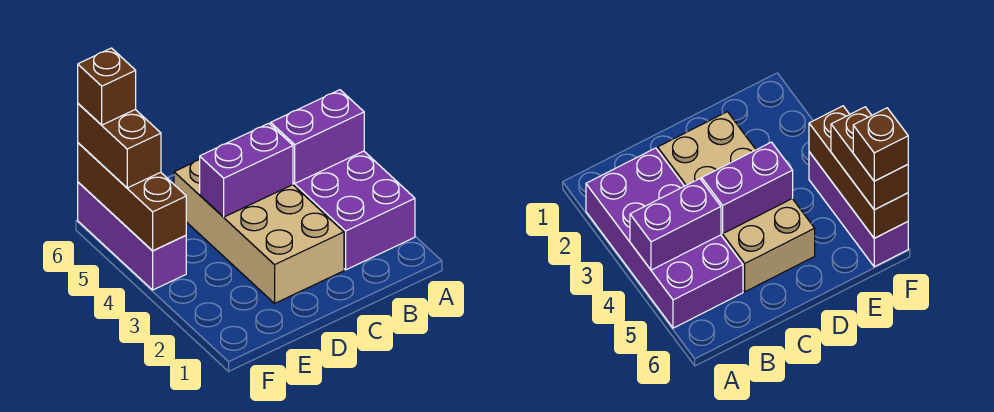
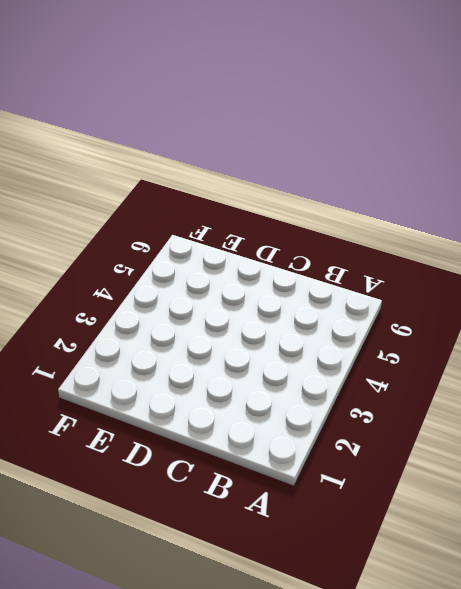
none -> purple 2x4 brick [293,151,415,270]
none -> tan 2x4 brick [174,160,344,303]

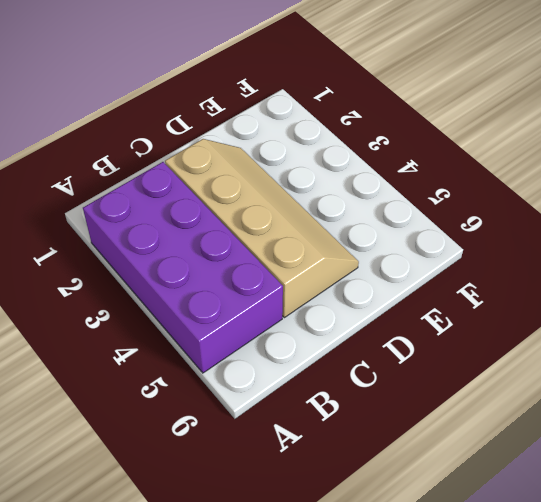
tan 2x4 slope [165,139,359,318] -> tan 2x4 brick [174,160,344,303]
none -> purple 1x3 brick [78,182,186,290]
none -> purple 1x2 brick [271,90,364,183]

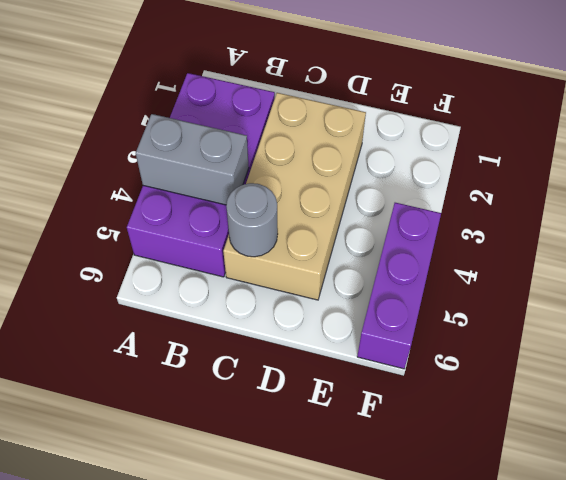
grey 1x2 brick [136,114,249,205] -> purple 1x2 brick [271,90,364,183]
grey 1x1 round brick [226,183,278,257] -> none
none -> purple 1x2 brick [200,123,293,217]
none -> brown 1x3 brick [78,143,186,251]

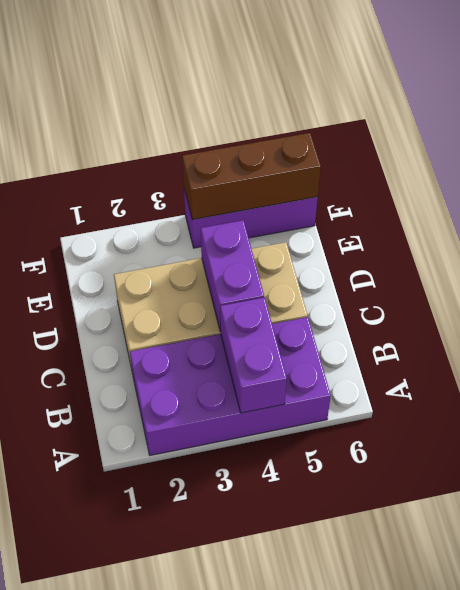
none -> brown 1x2 brick [78,104,161,188]
none -> brown 1x1 brick [78,48,136,125]

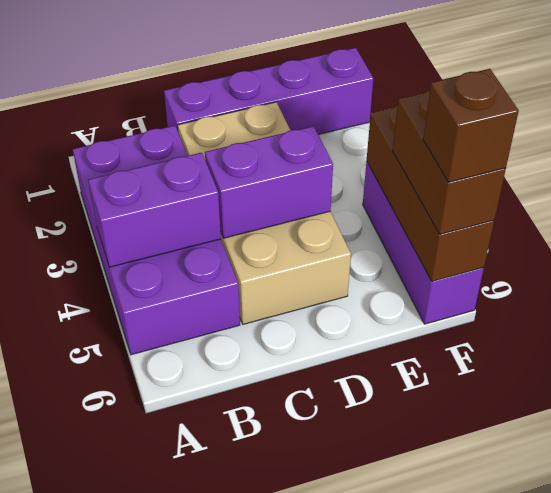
purple 1x4 brick [164,48,373,135] -> none

